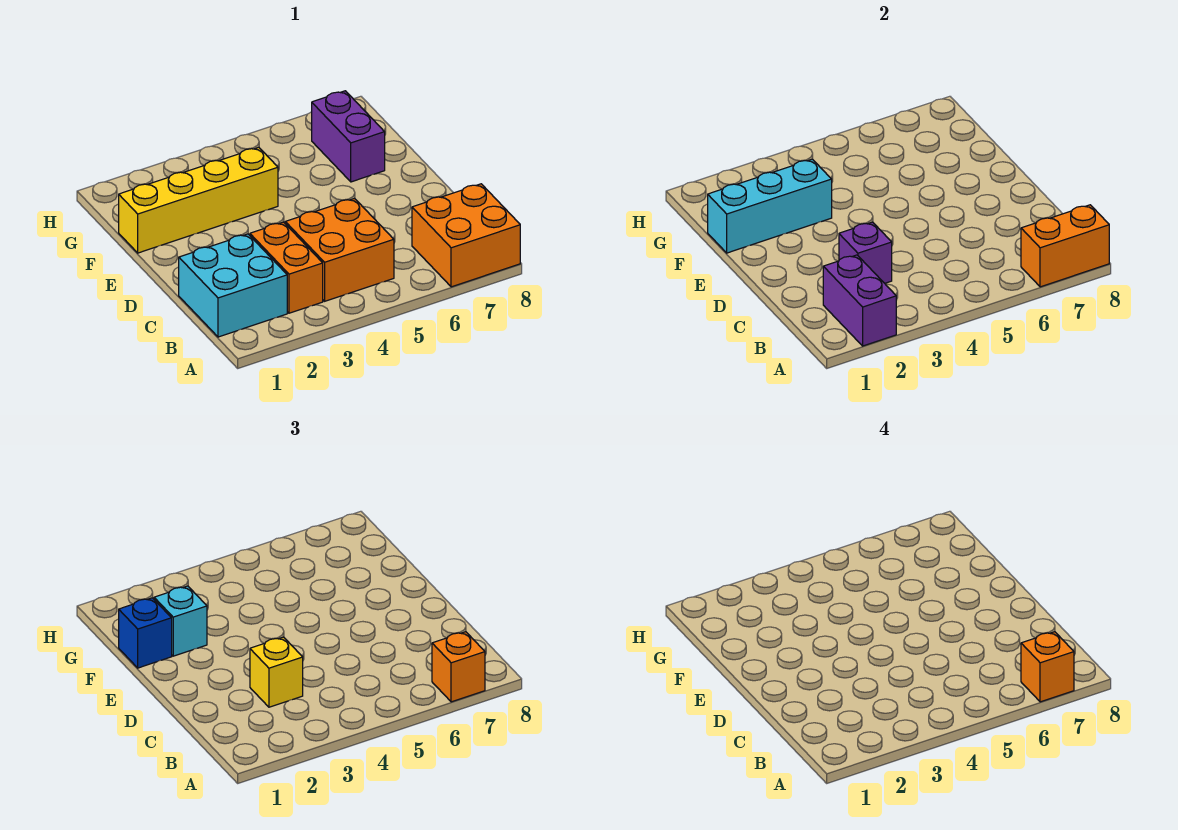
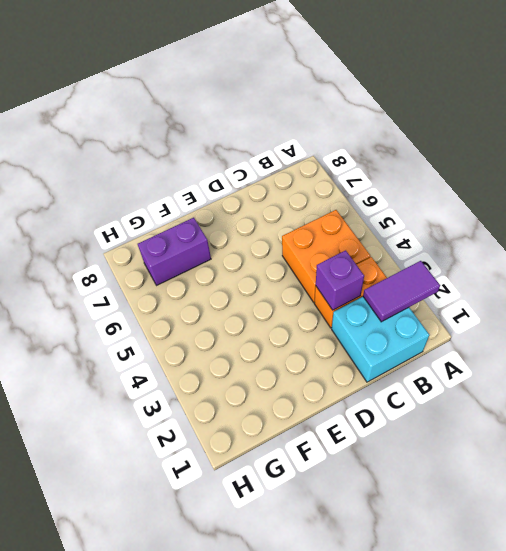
purple 1x2 tile [363,261,440,322] -> purple 1x2 brick [823,255,896,346]
none -> orange 2x2 brick [412,184,520,287]
none -> yellow 1x4 brick [119,147,278,253]
none -> orange 1x2 brick [1021,205,1109,287]

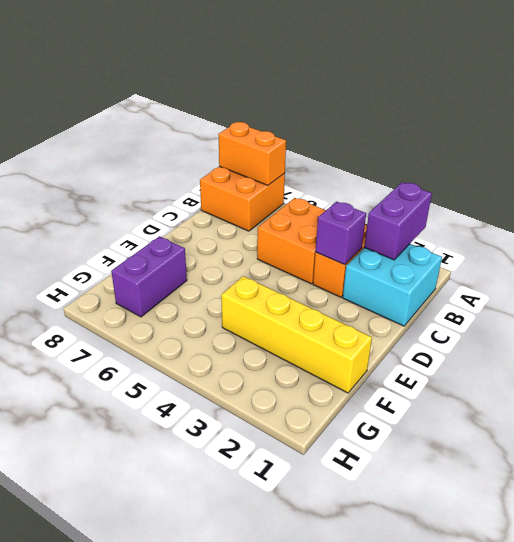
none -> cyan 1x3 brick [708,159,832,253]
none -> orange 1x1 brick [432,632,485,702]
none -> yellow 1x1 brick [250,637,303,707]

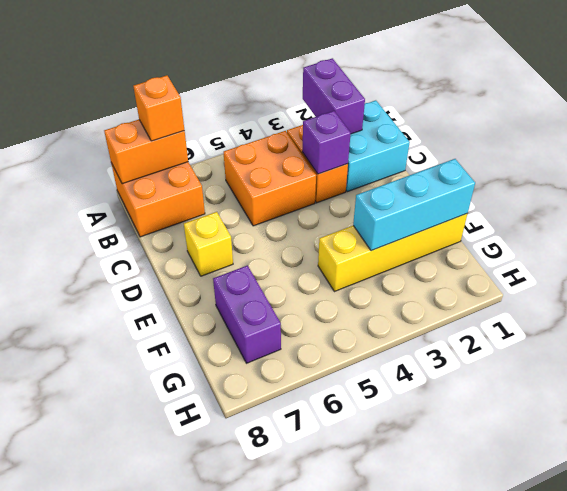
yellow 1x1 brick [184,212,233,276] -> yellow 1x1 brick moved to [250,637,303,707]
none -> blue 1x1 brick [119,598,172,668]
none -> cyan 1x1 brick [154,586,207,656]
none -> orange 1x1 brick [1021,632,1074,702]

